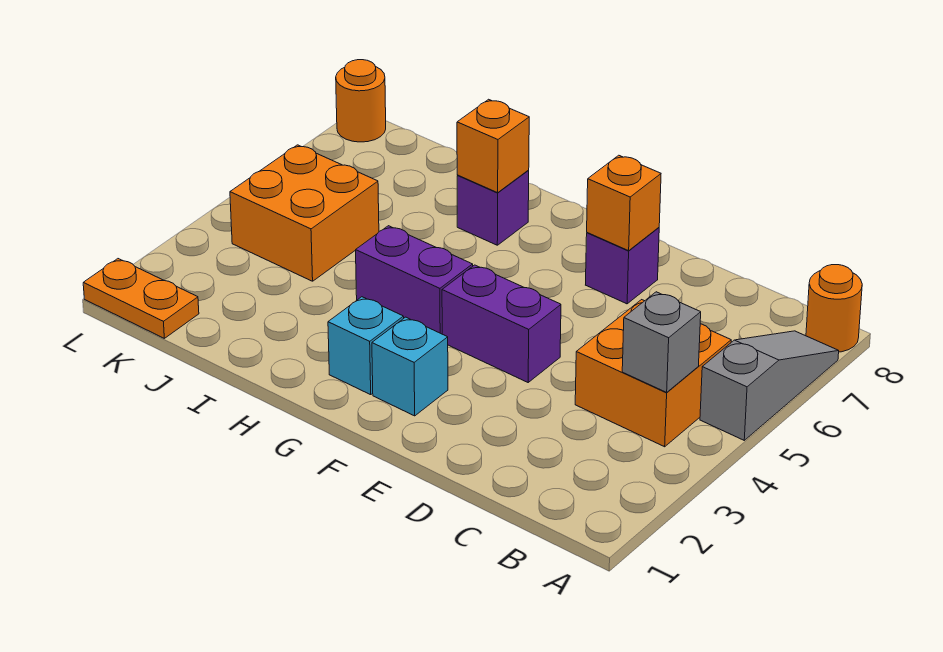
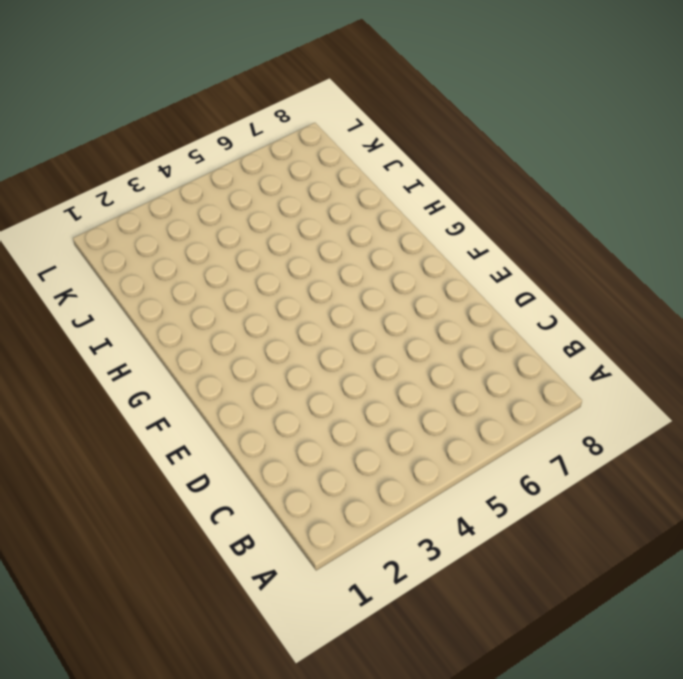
none -> grey 1x3 slope [700,331,839,440]
none -> orange 1x1 round brick [806,265,862,352]
none -> orange 2x2 brick [575,300,731,447]

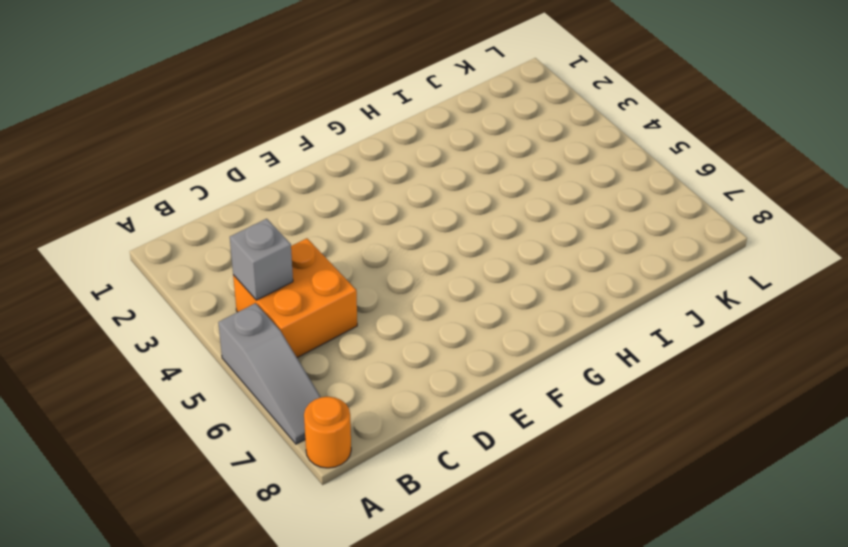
none -> purple 1x2 brick [442,265,561,382]
none -> purple 1x1 brick [586,228,659,304]
none -> cyan 1x1 brick [372,317,448,416]

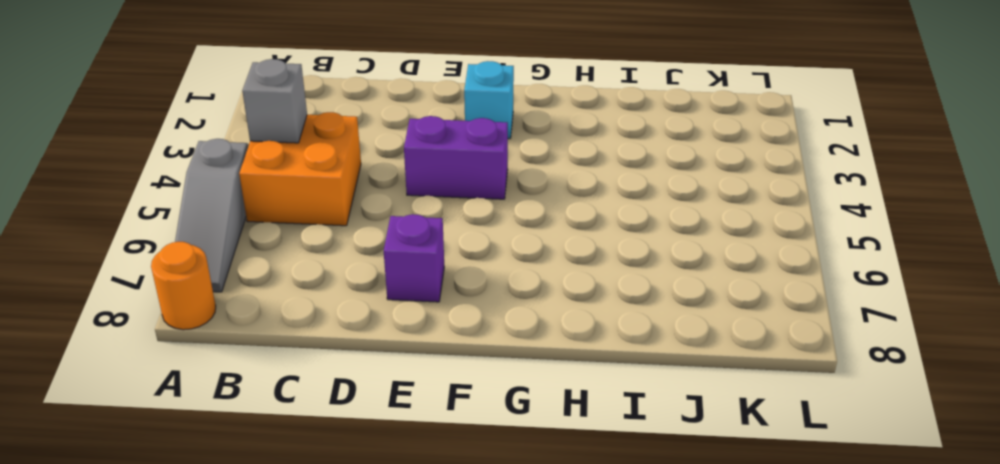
none -> cyan 1x1 brick [328,297,404,395]
none -> purple 1x2 brick [356,226,473,334]
none -> purple 1x1 brick [457,171,529,245]

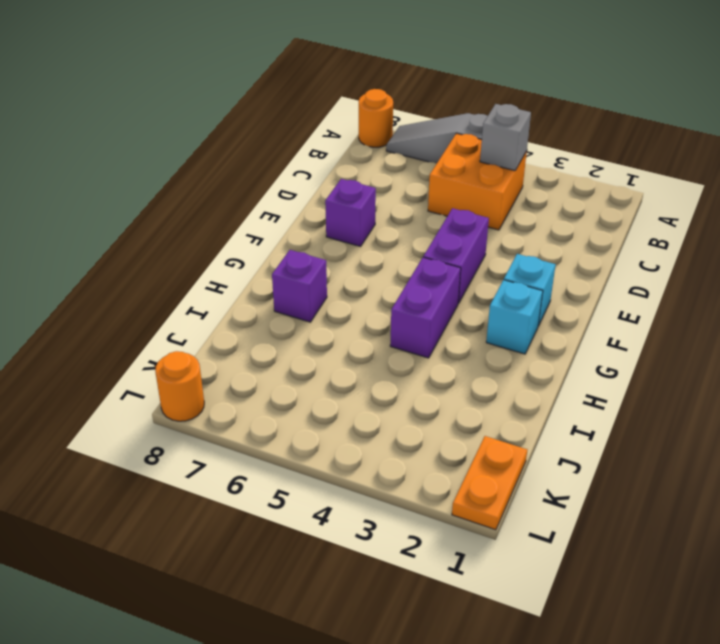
none -> orange 2x2 brick [230,145,379,281]
none -> orange 1x1 brick [587,155,661,251]
none -> orange 1x1 brick [457,99,529,193]

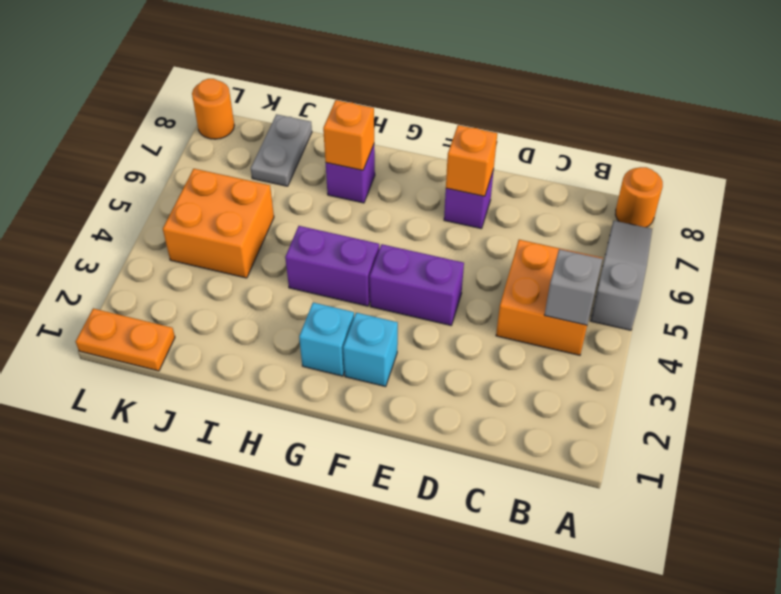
grey 1x2 plate [251,114,312,186] -> none

